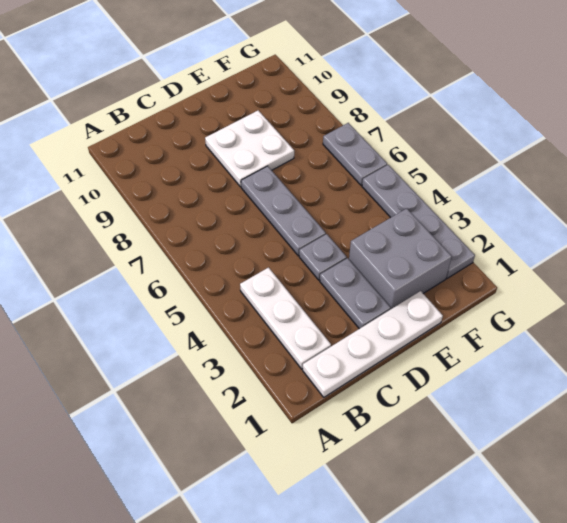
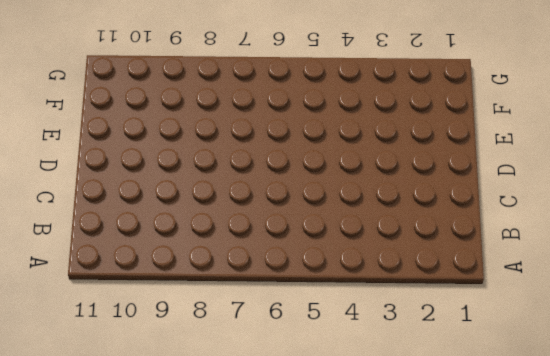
none -> white 1x4 plate [303,291,443,397]
none -> white 1x3 plate [240,268,331,369]

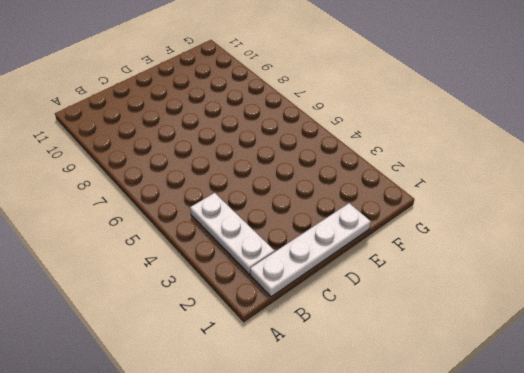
none -> grey 1x2 plate [320,258,391,329]
none -> grey 1x1 plate [299,234,347,280]

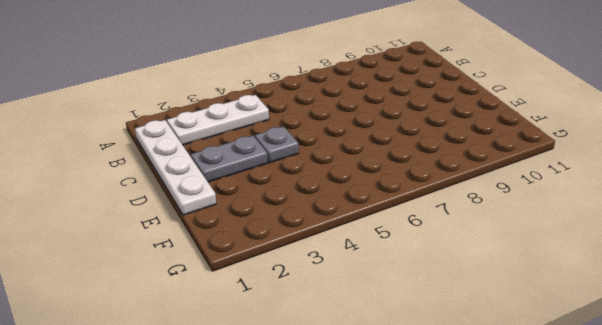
none -> grey 1x3 plate [241,166,326,256]
none -> white 2x2 plate [205,110,294,187]

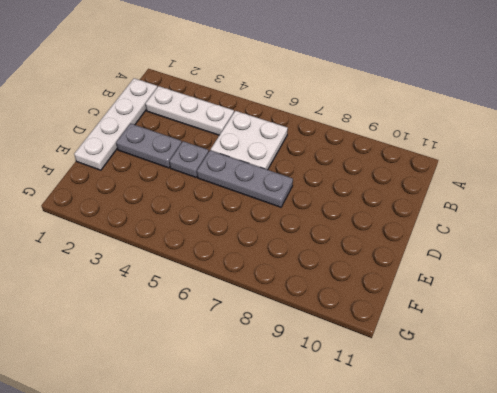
white 2x2 plate [211,111,288,170] -> white 2x2 plate moved to [205,110,294,187]
none -> grey 2x2 brick [349,208,452,309]
none -> grey 1x4 plate [362,165,475,278]

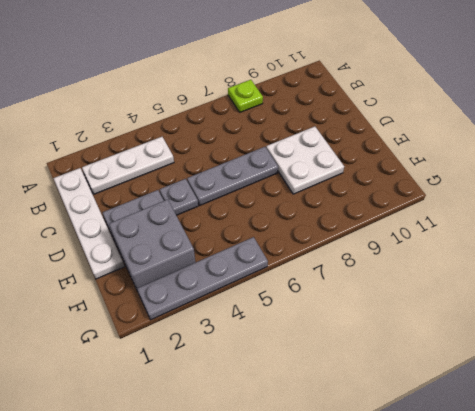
lime 1x1 plate [228,80,263,112] -> none
none -> grey 1x2 plate [323,123,387,185]

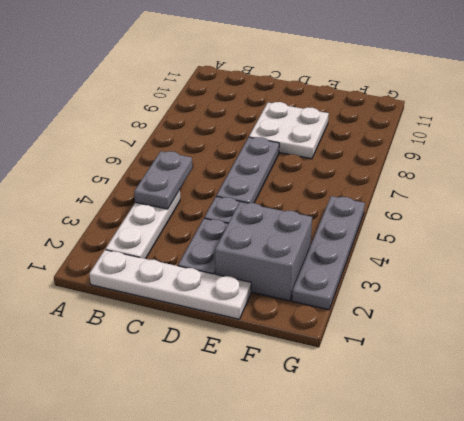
grey 1x2 plate [134,151,192,209] -> grey 1x2 plate moved to [323,123,387,185]

